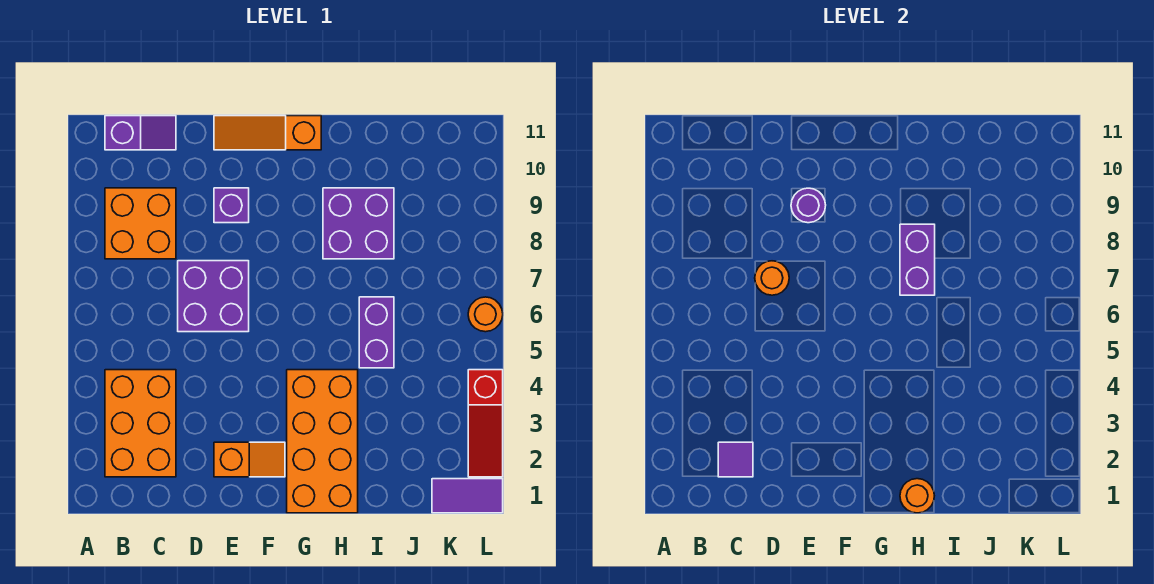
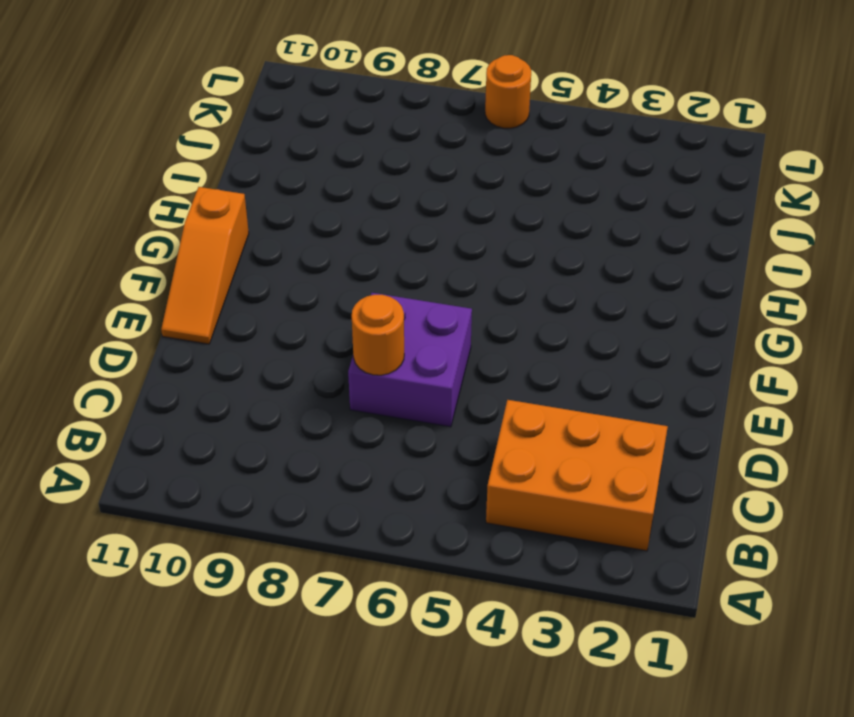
none -> orange 2x2 brick [105,188,176,259]
none -> purple 1x2 slope [105,116,176,150]
none -> orange 1x2 slope [214,442,285,477]

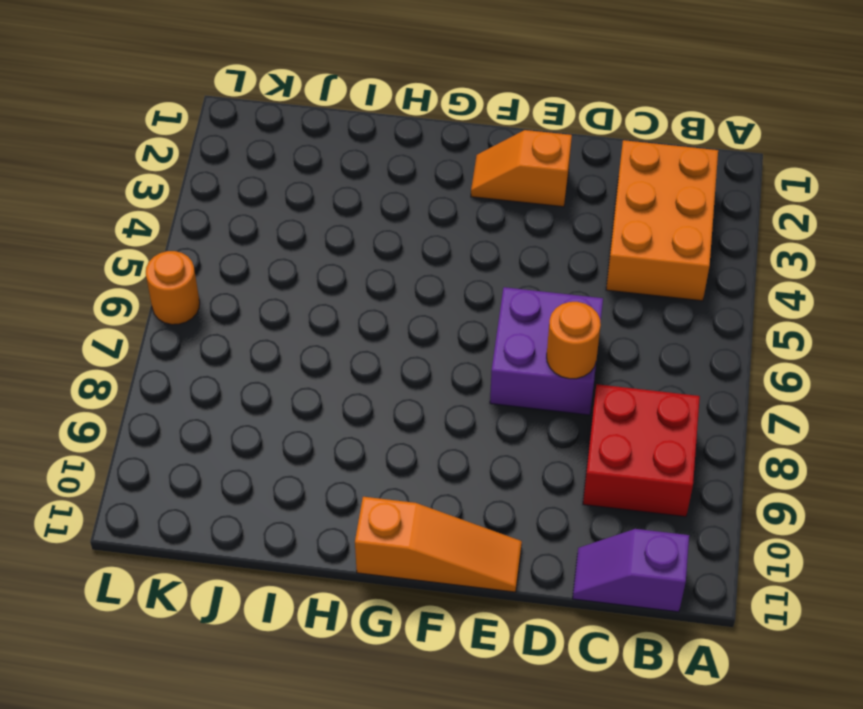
red 2x2 brick [583,384,700,517] -> orange 2x2 brick [105,188,176,259]
none -> purple 1x1 brick [214,188,249,223]
none -> orange 2x4 brick [287,370,358,513]
none -> purple 2x2 brick [323,188,394,259]

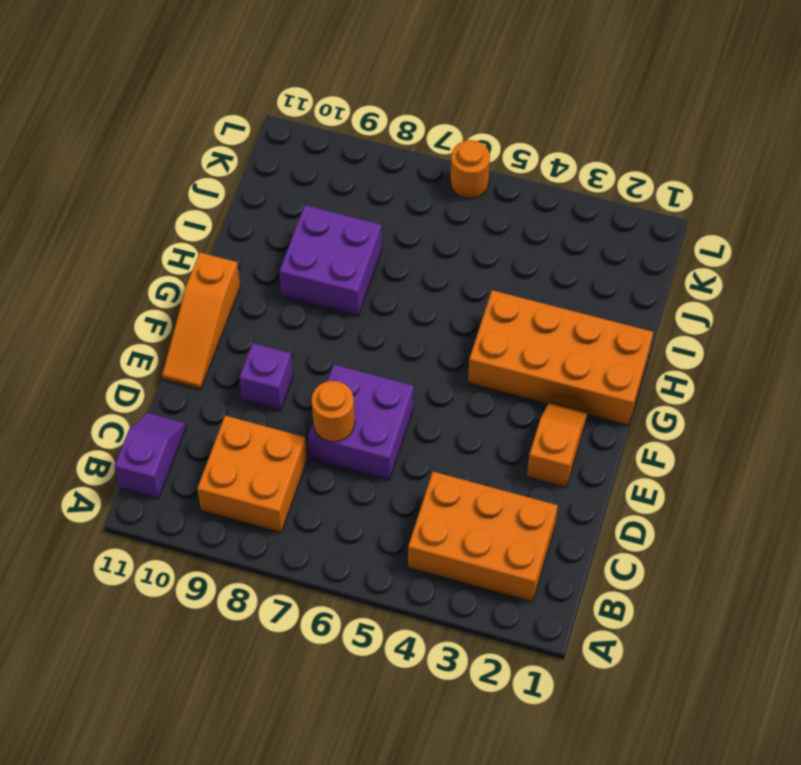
none -> purple 1x2 brick [359,297,394,368]
none -> purple 1x2 tile [432,479,503,513]
none -> red 1x3 slope [468,370,503,477]

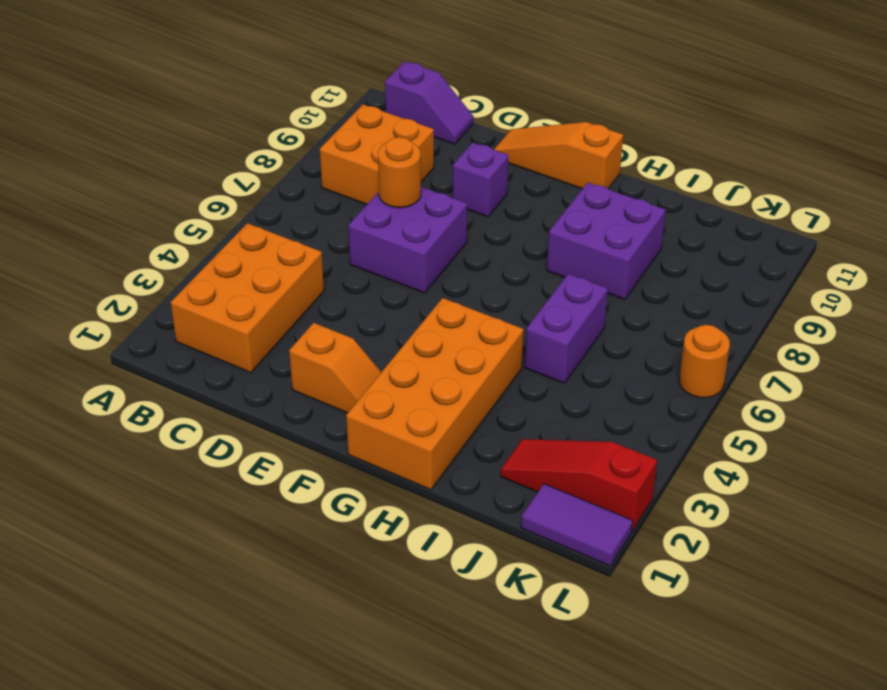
red 1x3 slope [500,439,657,531] -> red 1x3 slope turned to [468,370,503,477]
none -> purple 1x1 tile [718,442,753,477]
none -> purple 1x1 round brick [791,188,826,223]
none -> orange 1x1 round brick [900,479,934,513]

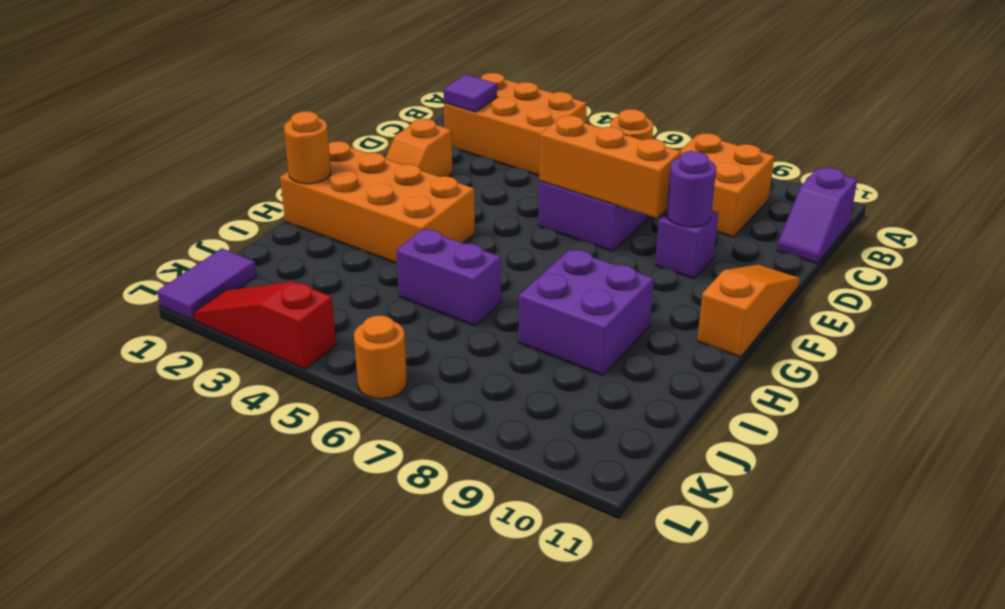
orange 1x3 brick [539,115,681,218] -> none
none -> purple 1x2 brick [900,224,935,295]

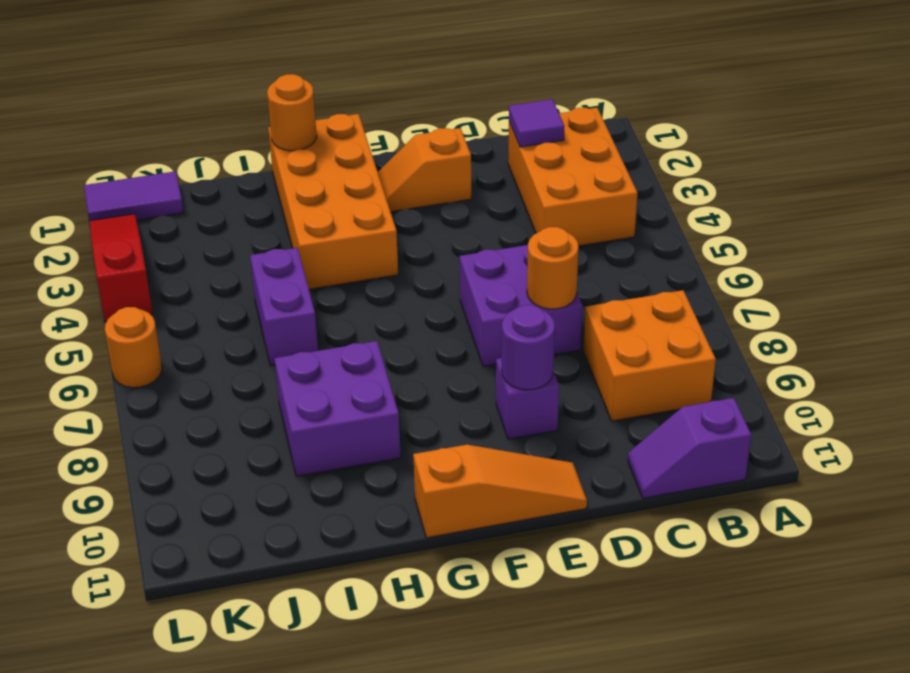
none -> purple 1x2 brick [900,224,935,295]

